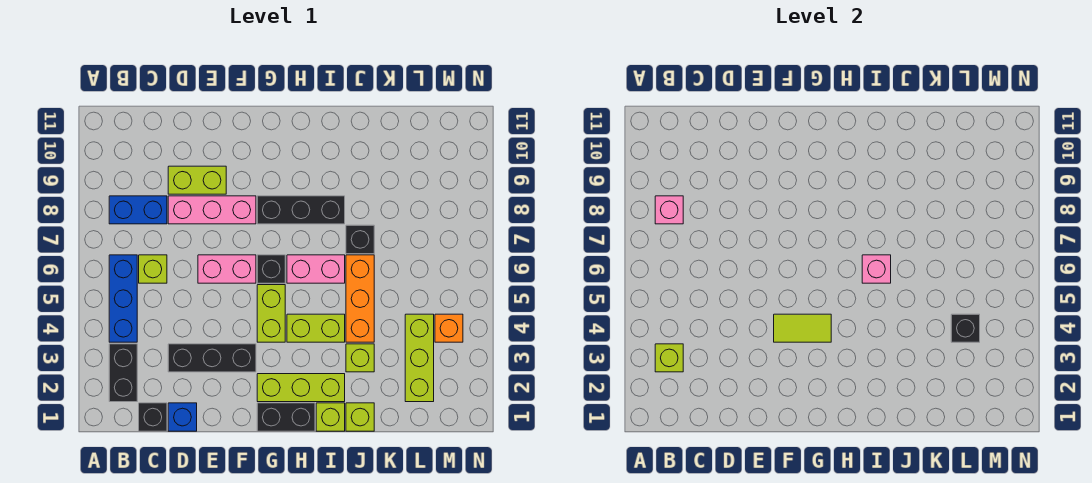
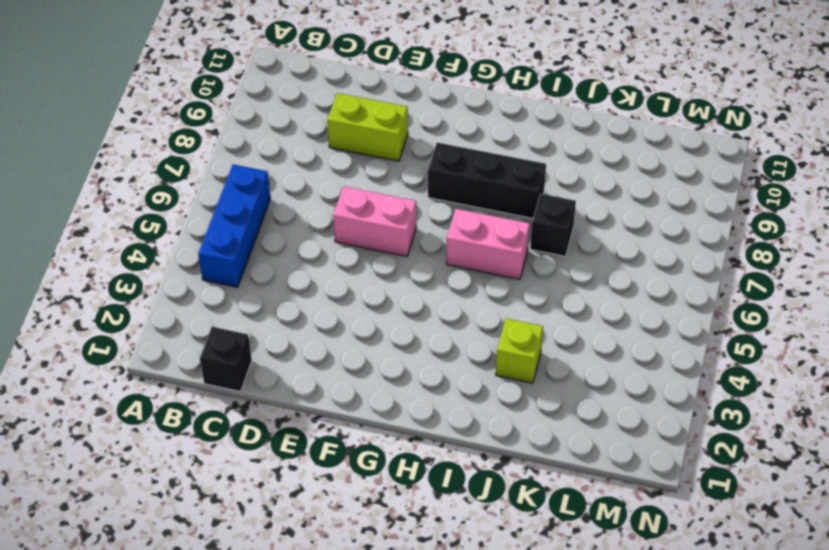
none -> black 1x2 brick [109,344,137,402]
none -> blue 1x2 brick [109,196,167,224]
none -> lime 1x1 brick [139,255,167,283]

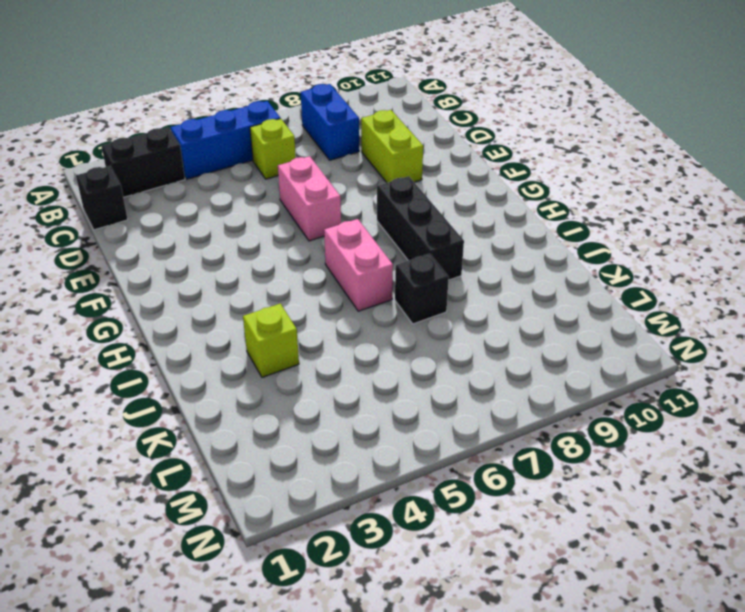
none -> blue 1x1 brick [168,403,197,431]
none -> black 1x3 brick [168,344,256,372]
none -> pink 1x3 brick [168,196,256,224]

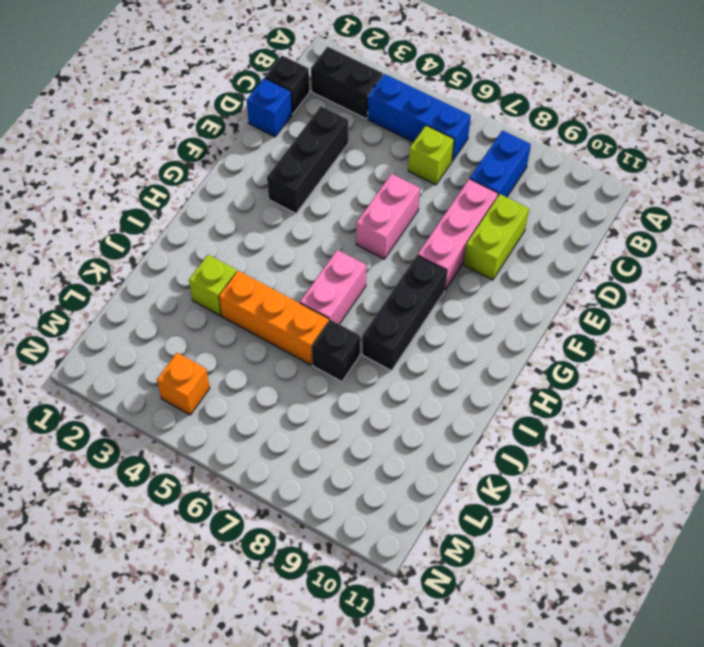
none -> black 1x2 brick [257,403,315,431]
none -> lime 1x3 brick [257,374,345,402]
none -> lime 1x2 brick [257,285,285,342]

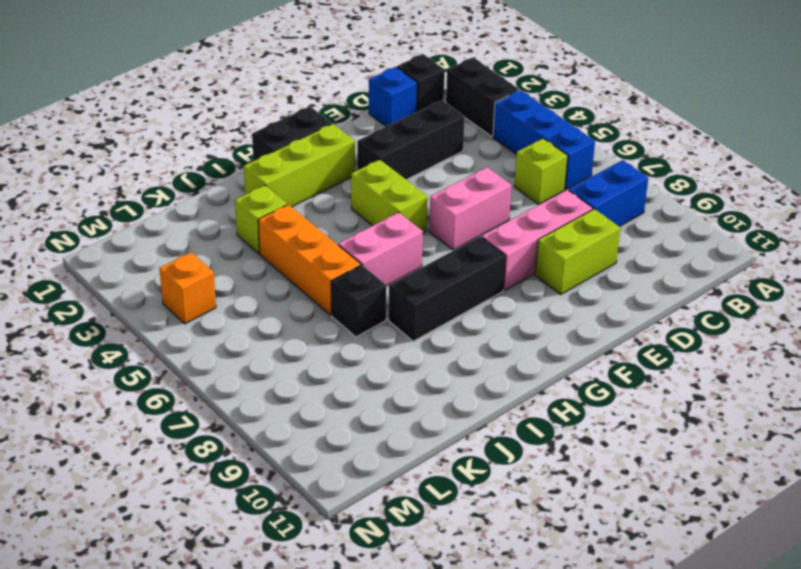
none -> black 1x1 brick [257,255,285,283]
none -> lime 1x2 brick [287,314,345,342]
none -> lime 1x1 brick [316,403,345,431]

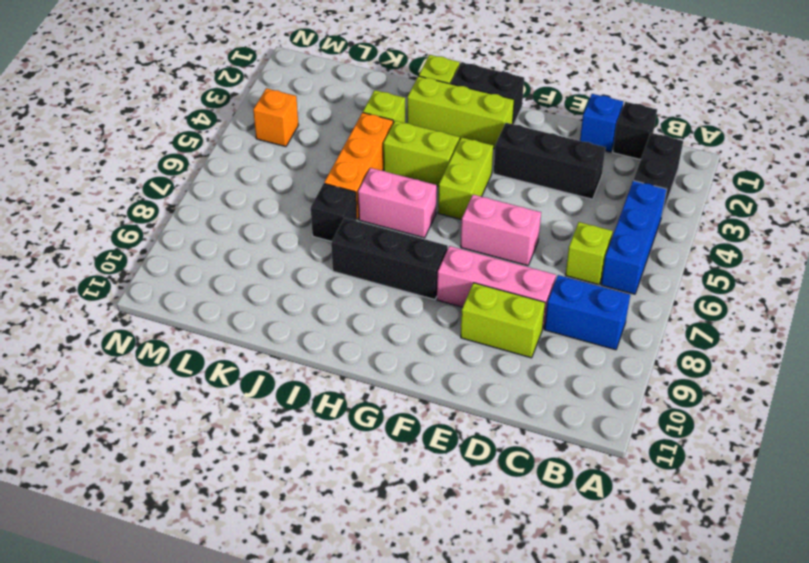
none -> black 1x1 brick [257,255,285,283]
none -> lime 1x1 brick [346,403,374,431]
none -> lime 1x3 brick [405,314,434,402]

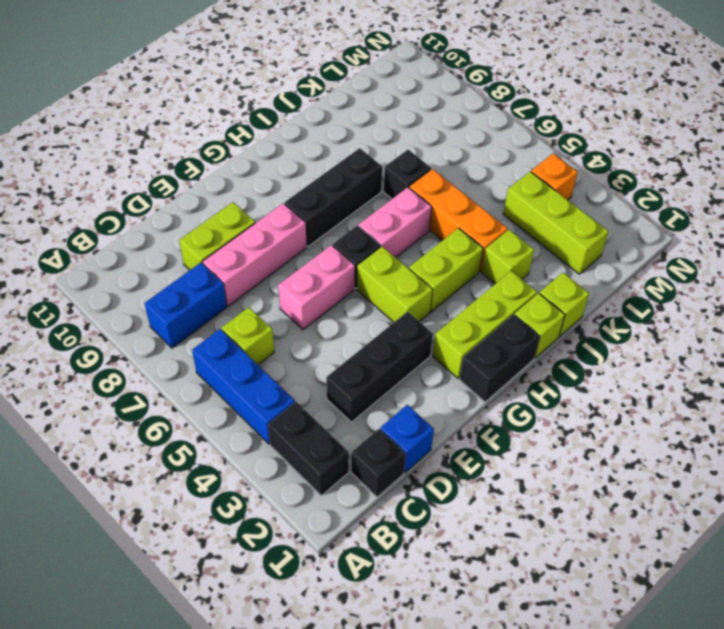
none -> lime 1x1 brick [655,344,683,372]
none -> pink 1x1 brick [655,196,683,224]
none -> lime 1x2 tile [774,314,831,342]

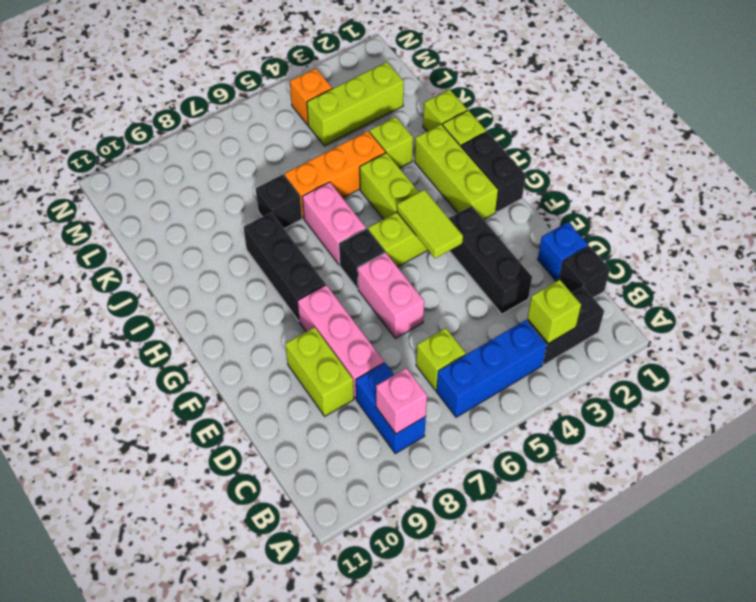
none -> pink 1x1 brick [862,255,891,283]
none -> black 1x1 brick [951,314,980,342]

